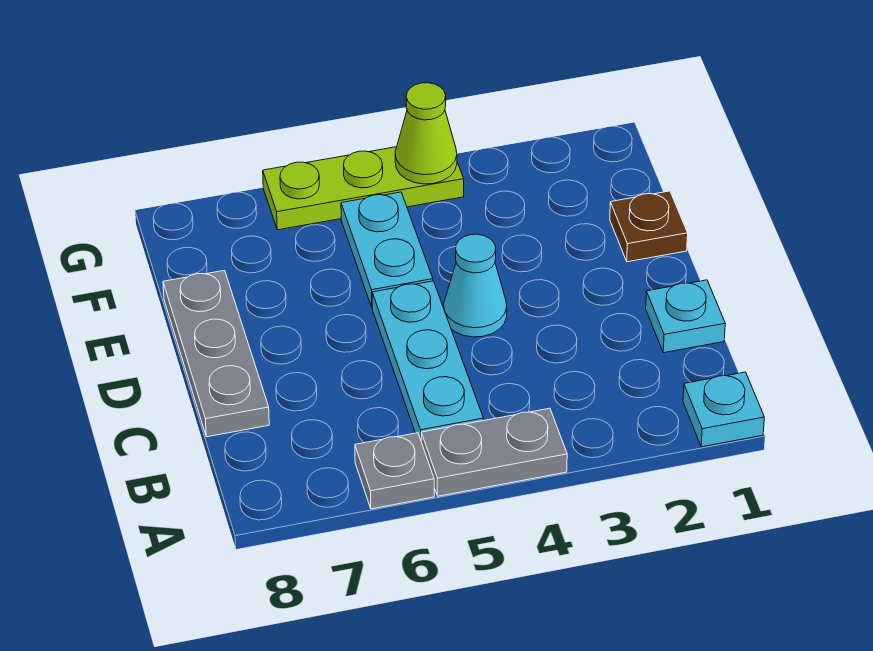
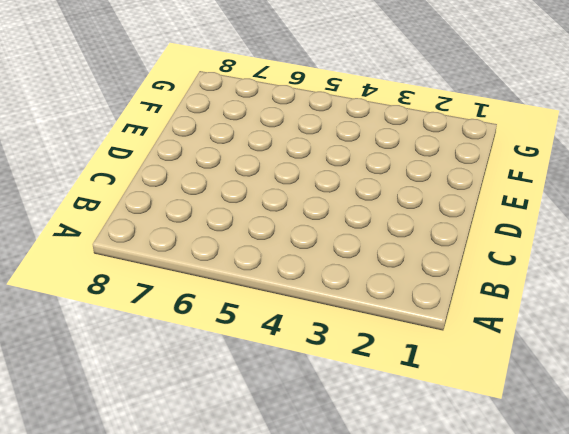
none -> cyan 1x1 plate [683,372,764,447]
none -> grey 1x2 plate [421,408,567,496]

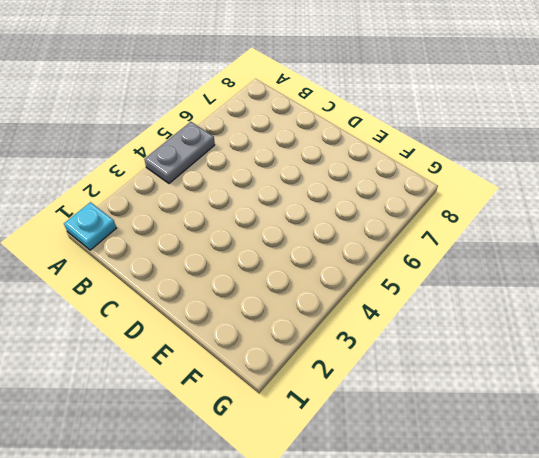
none -> grey 1x1 plate [355,433,434,509]
none -> cyan 1x3 plate [372,281,483,439]

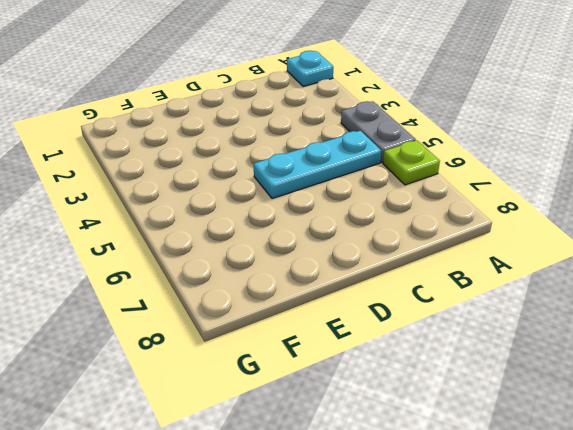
lime 1x1 plate [383,140,440,185] -> grey 1x1 plate [355,433,434,509]
none -> cyan 1x1 plate [646,280,725,353]
none -> grey 1x3 plate [163,271,269,437]

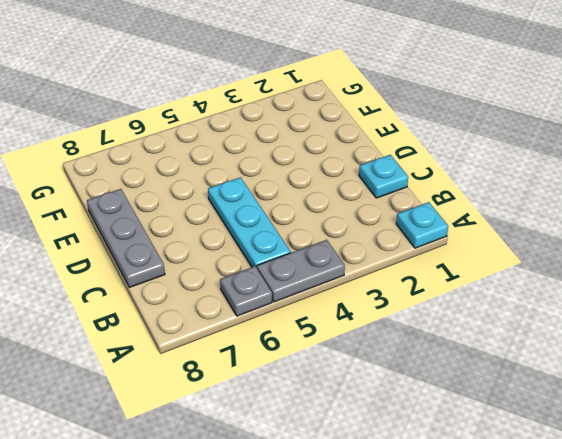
none -> cyan 1x1 cone [444,234,507,337]
none -> brown 1x1 plate [610,191,688,262]

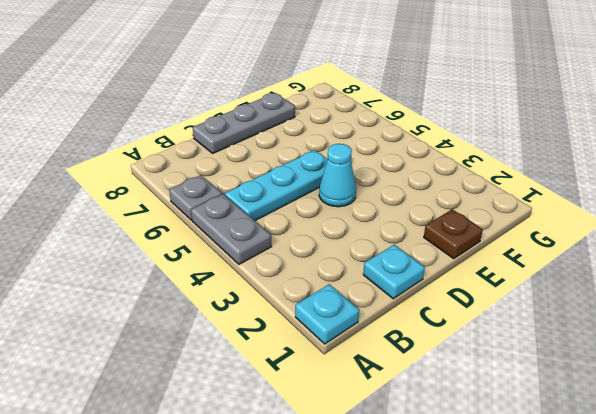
none -> cyan 1x2 plate [341,192,433,307]
none -> lime 1x3 plate [263,147,464,230]

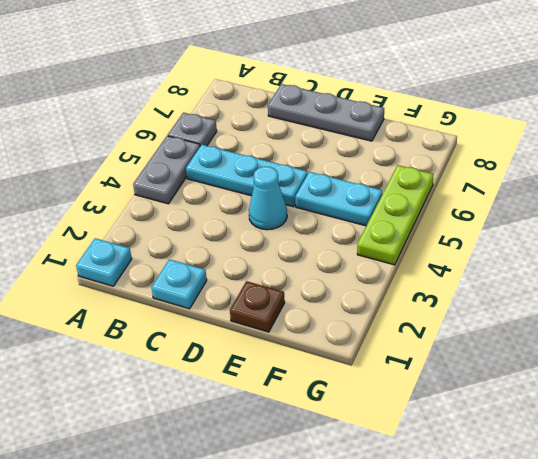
none -> lime 1x1 cone [395,83,457,184]

